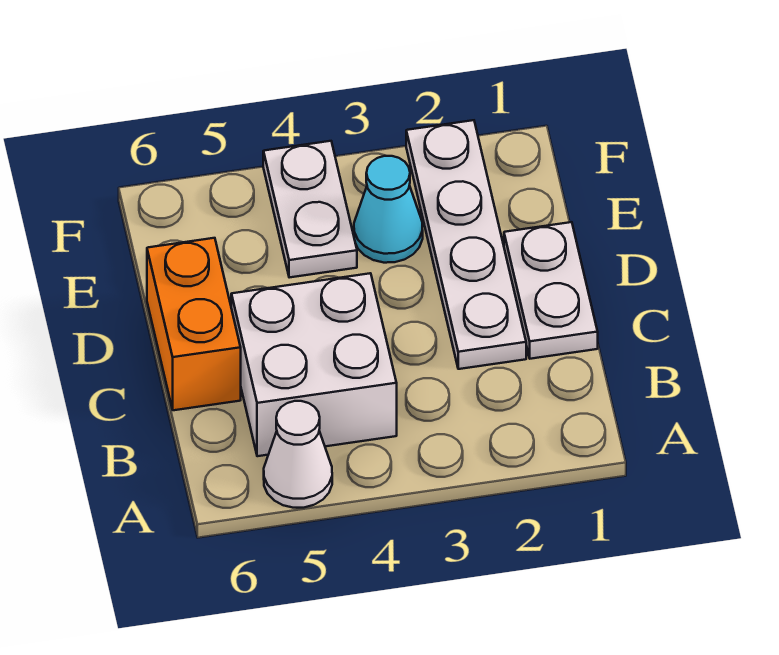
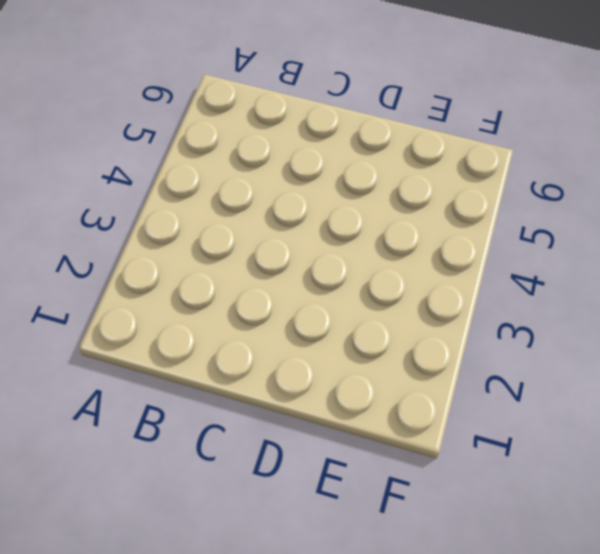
none -> white 1x1 cone [264,401,332,508]
none -> white 2x2 brick [231,273,397,456]

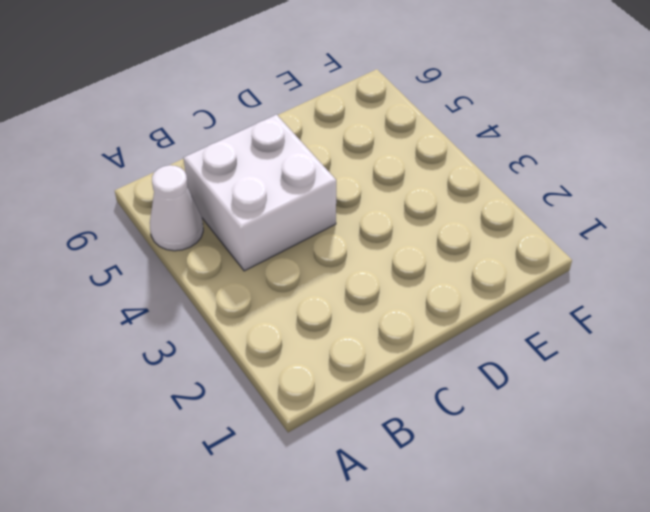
none -> white 1x2 plate [504,222,598,359]
none -> white 1x4 plate [406,120,526,369]

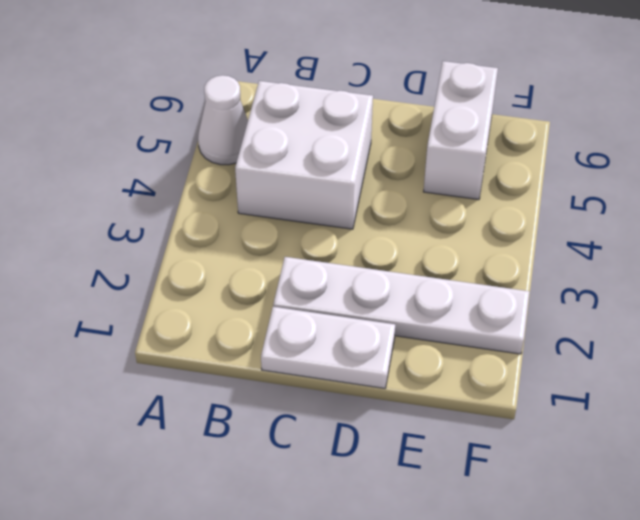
white 1x2 brick [424,61,498,200] -> none
none -> orange 1x2 brick [147,238,241,410]
none -> cyan 1x1 cone [354,156,423,263]

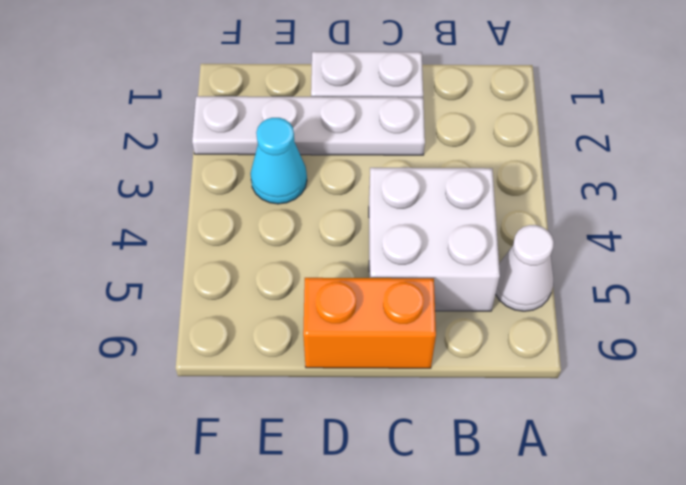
none -> white 1x2 plate [263,141,357,278]

